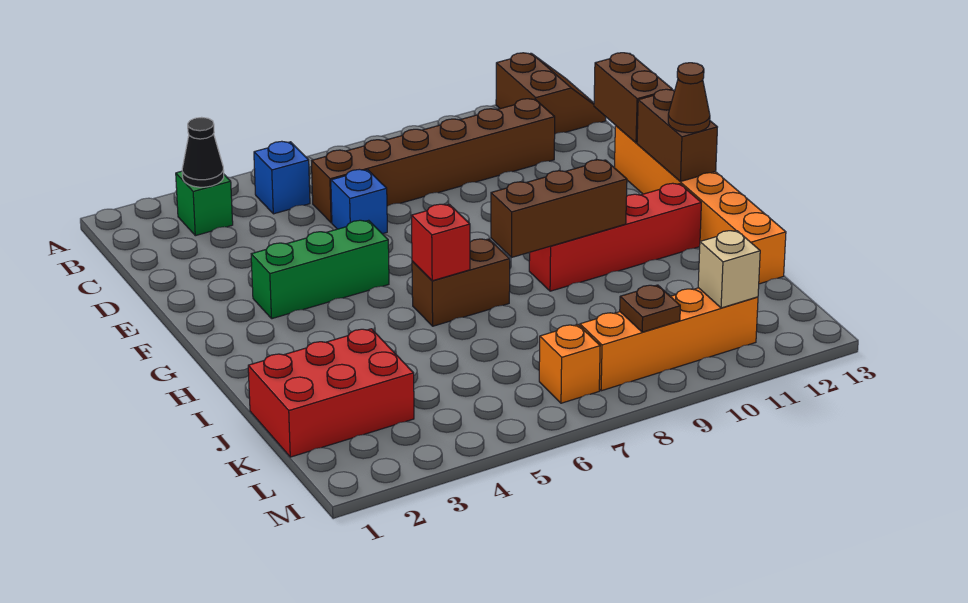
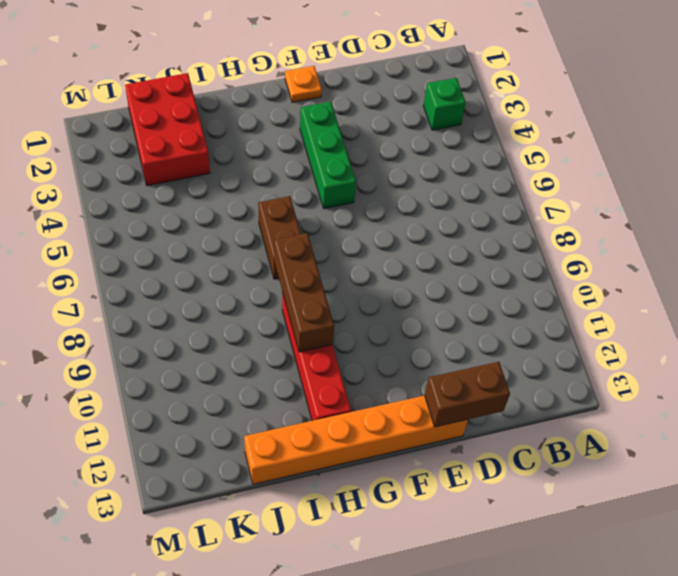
orange 1x1 plate [285,66,322,102] -> none
none -> brown 2x2 slope [496,53,606,134]
none -> blue 1x1 brick [254,141,310,214]
none -> brown 1x6 brick [312,99,555,223]

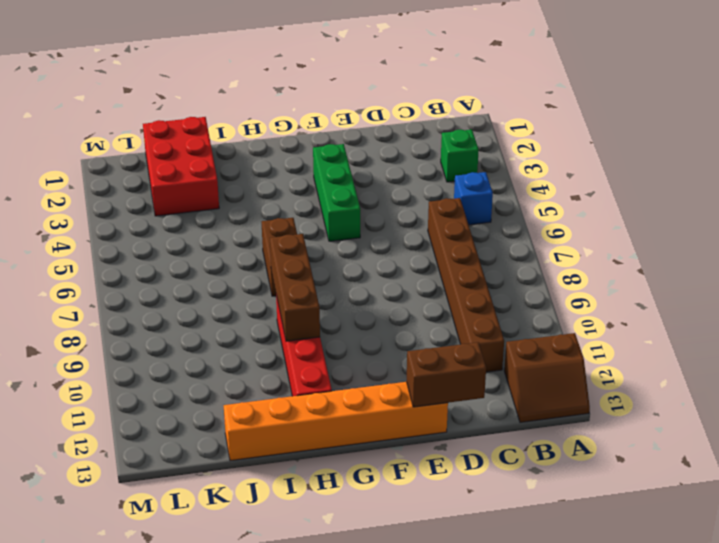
none -> blue 1x1 brick [331,169,387,234]
none -> orange 1x1 brick [539,325,600,403]
none -> orange 1x4 brick [580,288,758,391]

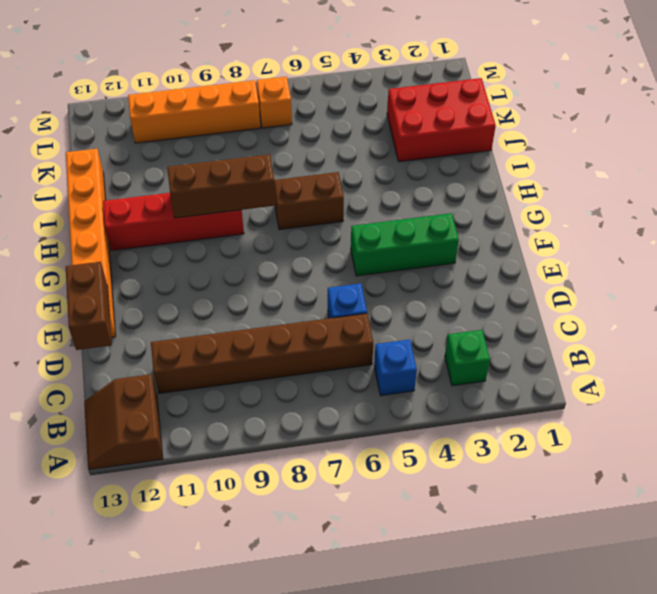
none -> black 1x1 cone [182,117,224,187]
none -> brown 1x2 brick [637,89,717,182]
none -> red 1x1 brick [411,204,470,281]

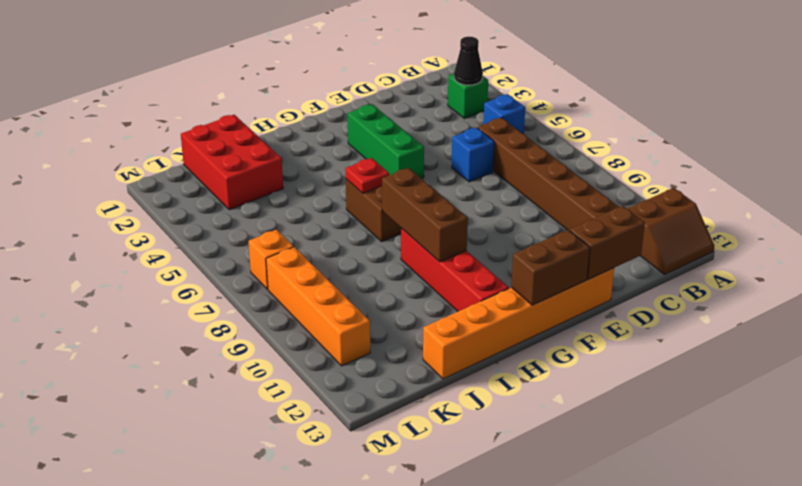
red 1x1 plate [345,158,389,193] -> red 1x1 brick [411,204,470,281]
none -> brown 1x1 plate [620,285,680,332]
none -> tan 1x1 brick [698,231,760,308]
none -> brown 1x1 cone [668,63,710,133]

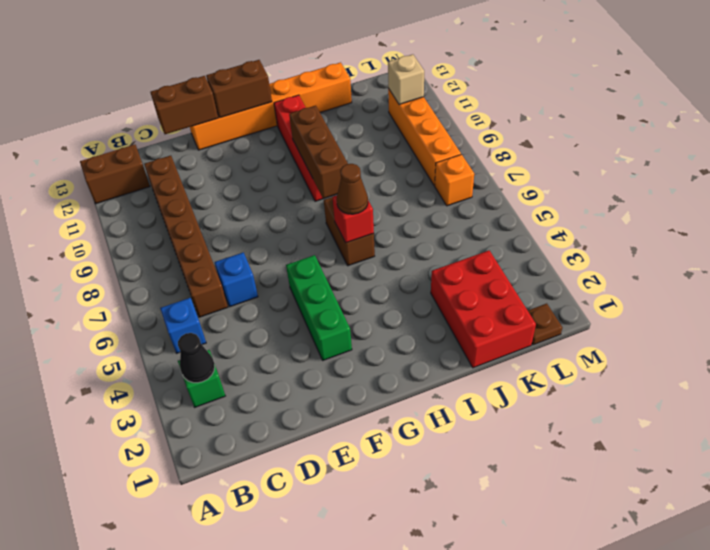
brown 1x1 cone [337,164,368,214] -> brown 1x1 cone moved to [668,63,710,133]
brown 1x1 plate [528,303,562,345] -> brown 1x1 plate moved to [620,285,680,332]

